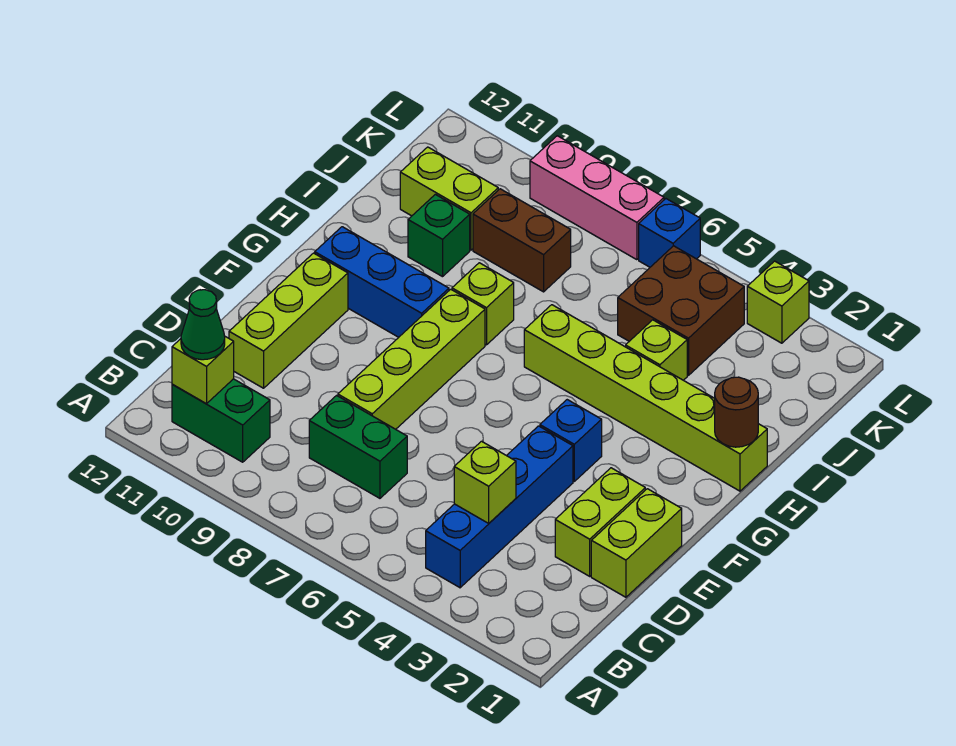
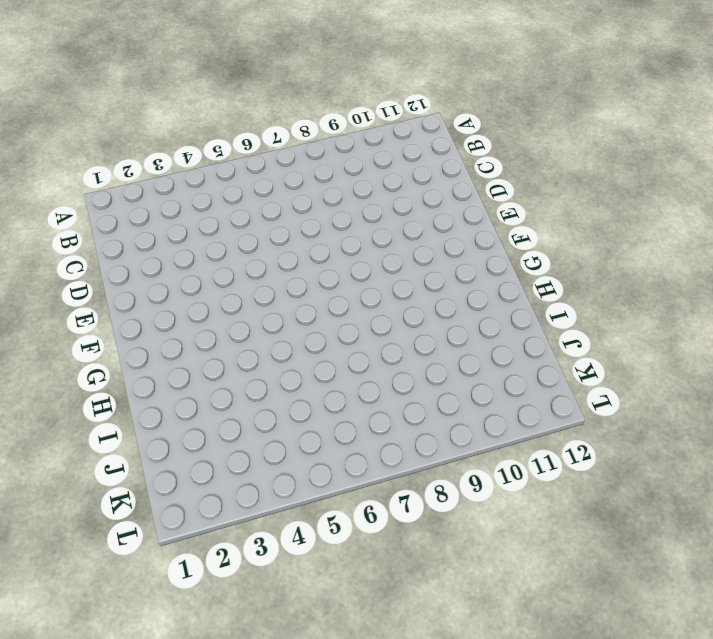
none -> blue 1x4 brick [426,426,573,588]
none -> green 1x2 brick [172,379,270,462]
none -> green 1x2 brick [309,395,407,498]

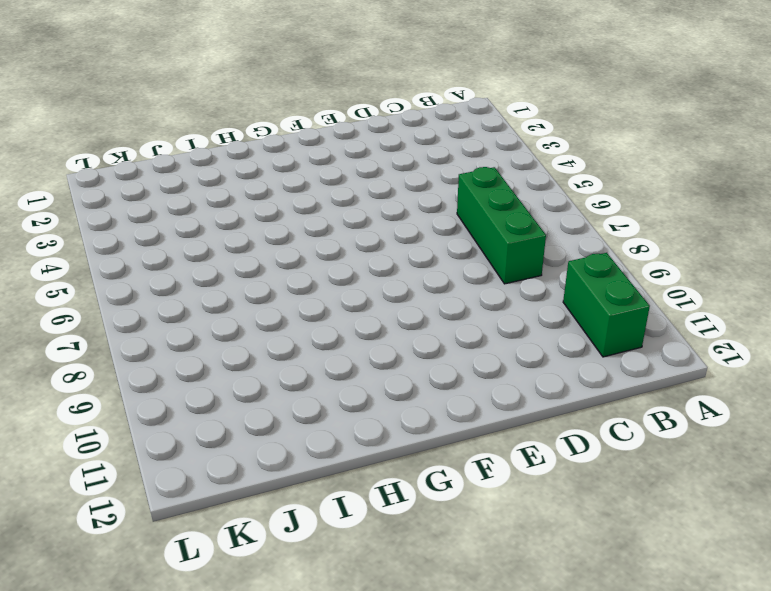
green 1x3 brick [457,167,546,284] -> green 1x2 brick [309,395,407,498]
none -> blue 1x4 brick [426,426,573,588]
none -> lime 1x2 brick [591,489,682,597]
none -> lime 1x2 brick [555,468,645,576]

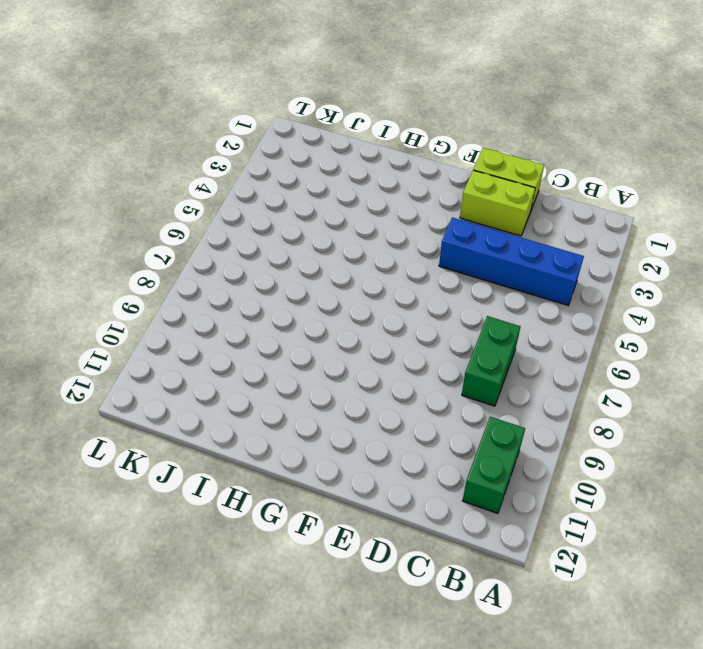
none -> lime 1x4 brick [338,289,485,429]
none -> lime 1x3 brick [229,253,348,388]
none -> blue 1x1 brick [540,400,602,481]

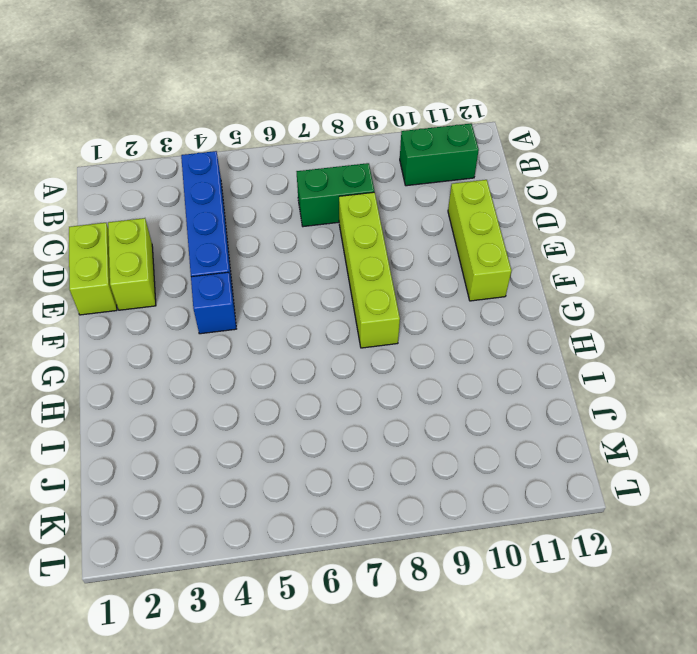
none -> blue 1x3 brick [315,227,449,337]
none -> lime 1x6 brick [524,305,767,491]
none -> lime 1x1 brick [452,263,514,345]

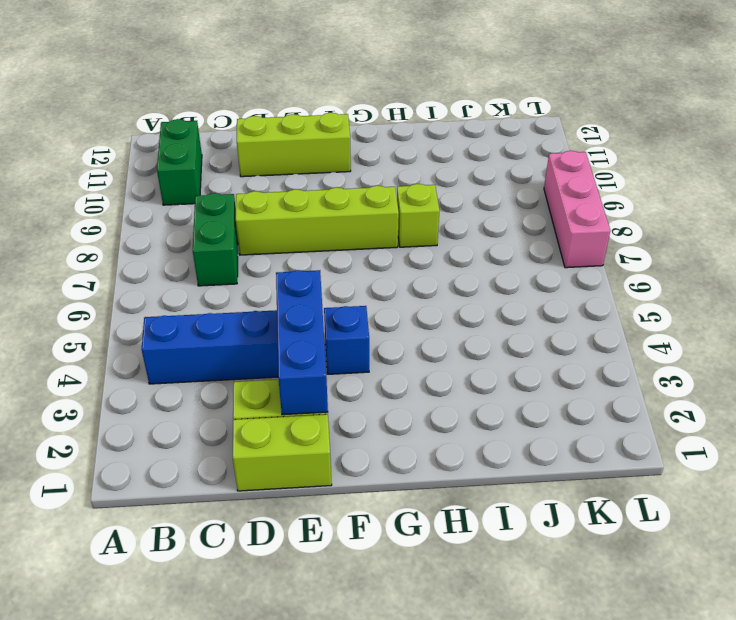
blue 1x3 brick [276,270,328,415] -> blue 1x3 brick moved to [315,227,449,337]
none -> lime 1x6 brick [524,305,767,491]
none -> lime 1x1 brick [626,320,687,380]
none -> green 1x1 brick [408,194,470,277]

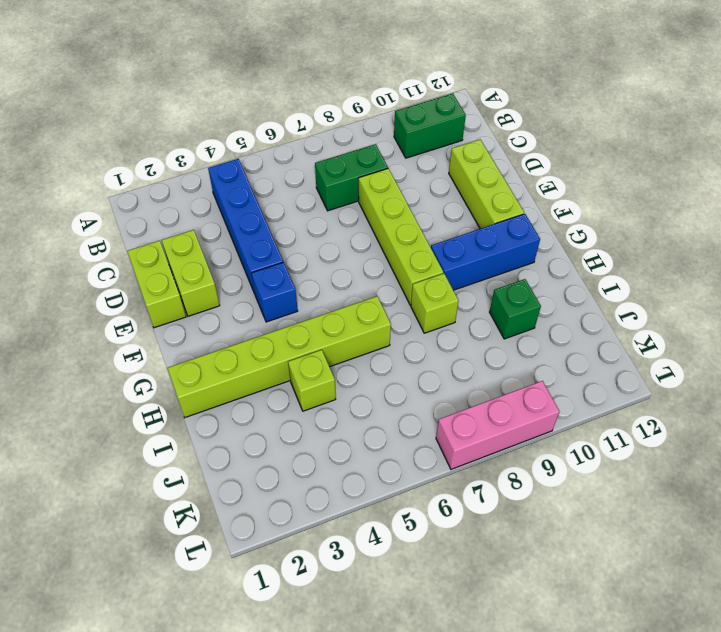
none -> brown 2x2 brick [618,246,744,375]
none -> brown 1x2 brick [473,189,571,292]
none -> lime 1x2 brick [400,147,498,250]

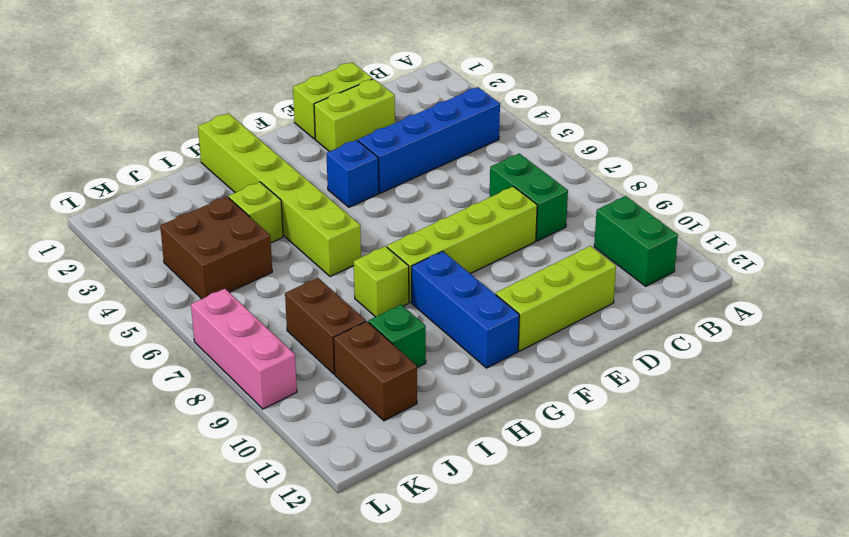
brown 1x2 brick [334,321,417,421] -> lime 1x2 brick [400,147,498,250]
none -> lime 1x1 brick [747,261,809,343]
none -> blue 1x1 brick [639,199,700,267]
none -> lime 1x1 brick [172,337,234,404]

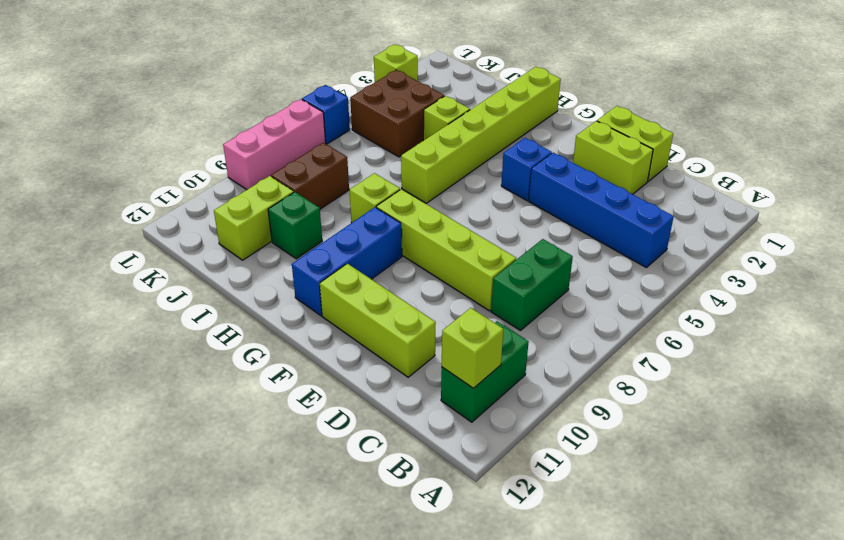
none -> lime 1x1 brick [454,441,516,523]
none -> brown 1x1 round brick [715,377,758,447]
none -> green 1x1 cone [181,290,225,360]

